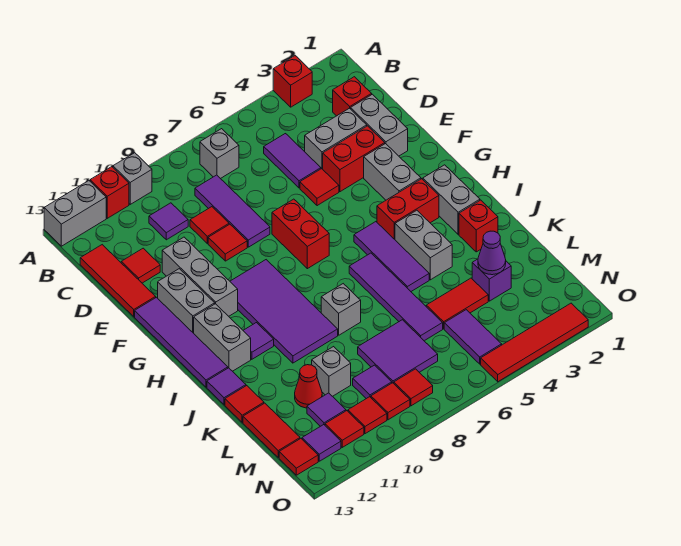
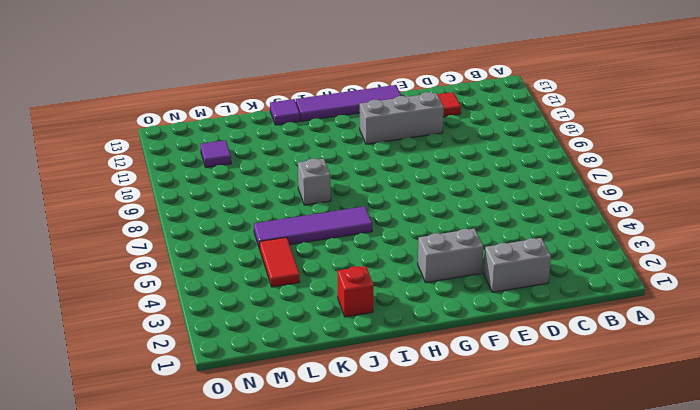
none -> red 1x1 brick [273,56,312,107]
none -> grey 1x1 brick [113,153,152,204]
none -> red 1x1 brick [90,167,129,218]
none -> grey 1x2 brick [44,181,106,246]

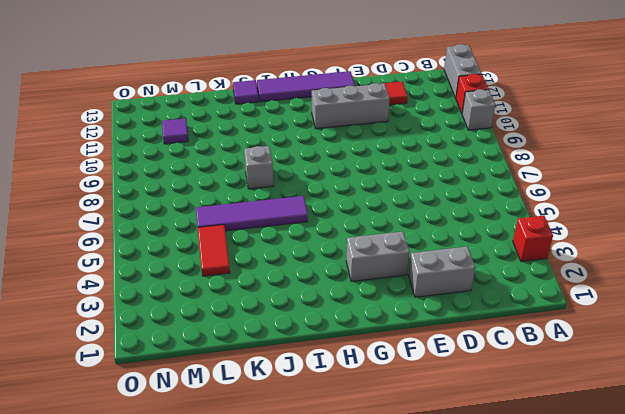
none -> grey 1x1 brick [200,129,239,179]
none -> red 1x1 brick [333,77,372,116]
none -> purple 1x2 tile [264,134,321,188]
none -> purple 1x3 tile [195,175,270,247]

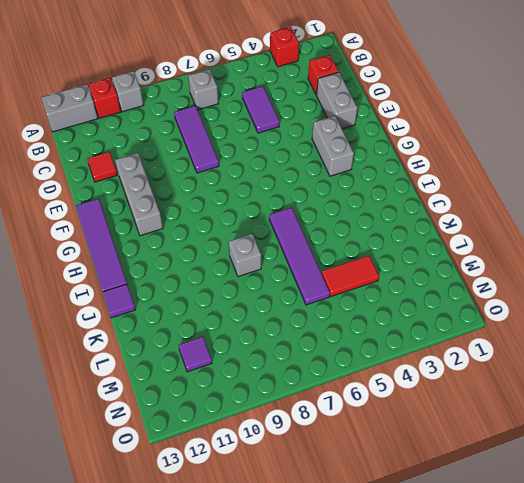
none -> purple 1x1 tile [149,203,188,240]
none -> red 1x3 tile [80,245,156,317]
none -> grey 1x2 brick [305,108,367,169]
none -> red 1x1 tile [190,207,229,243]

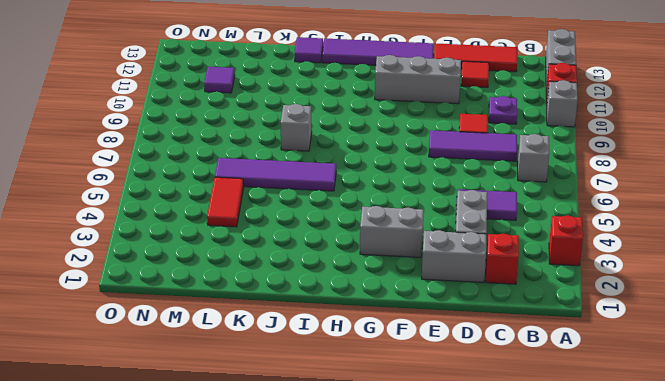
purple 1x1 plate [489,96,517,124] -> purple 1x1 tile [149,203,188,240]
none -> red 1x2 brick [323,126,385,192]
none -> red 1x1 tile [300,169,339,206]
none -> red 1x1 tile [208,224,247,261]
none -> red 1x2 brick [272,199,329,269]

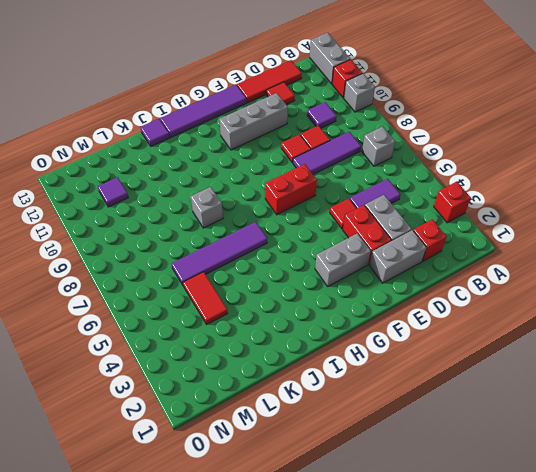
none -> grey 1x2 brick [158,269,215,333]
none -> purple 2x4 tile [230,260,338,363]
none -> grey 1x2 brick [423,165,480,234]
none -> red 1x2 brick [377,179,439,239]

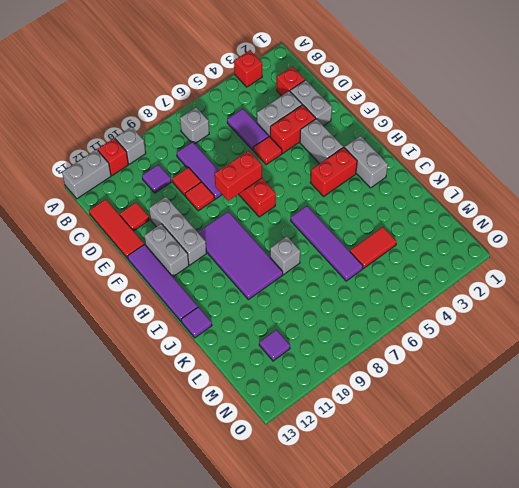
red 1x2 brick [215,151,262,201] -> none
none -> purple 1x3 tile [354,222,429,291]
none -> grey 1x2 brick [194,304,251,371]
none -> grey 1x2 brick [395,210,452,280]
none -> purple 1x1 tile [243,323,274,359]

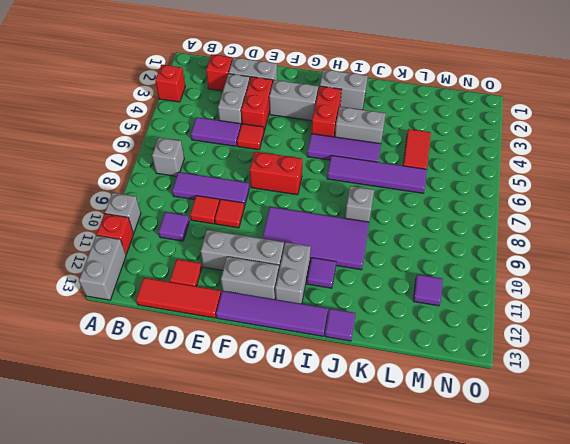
grey 1x2 brick [275,242,311,304] -> grey 1x2 brick turned to [194,304,251,371]
none -> red 1x1 brick [459,200,498,252]
none -> red 1x1 tile [225,386,264,422]
none -> purple 1x1 brick [472,259,511,301]
none -> purple 2x2 tile [358,320,438,383]

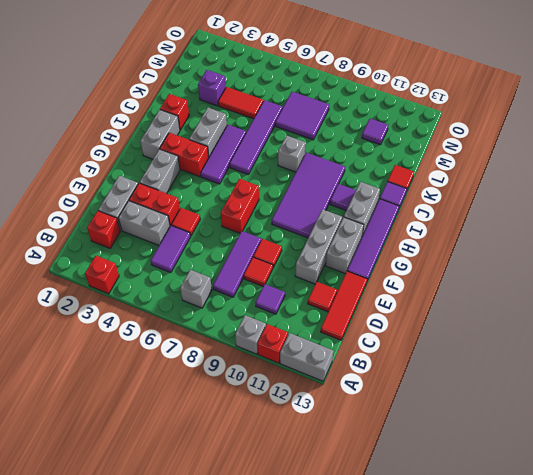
none -> grey 1x1 brick [312,347,351,396]
none -> red 1x1 cone [295,365,322,408]
none -> red 1x2 tile [243,403,300,458]
none -> purple 1x2 tile [444,310,502,364]

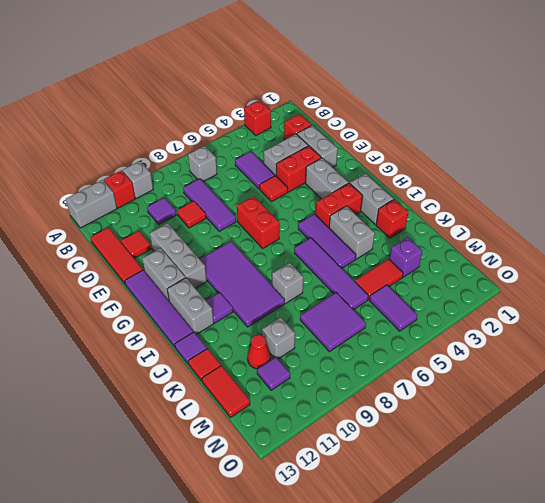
none -> red 1x1 tile [208,224,247,261]
none -> purple 1x1 tile [353,365,392,399]
none -> red 1x1 tile [394,369,433,406]
none -> red 1x1 tile [371,383,410,420]

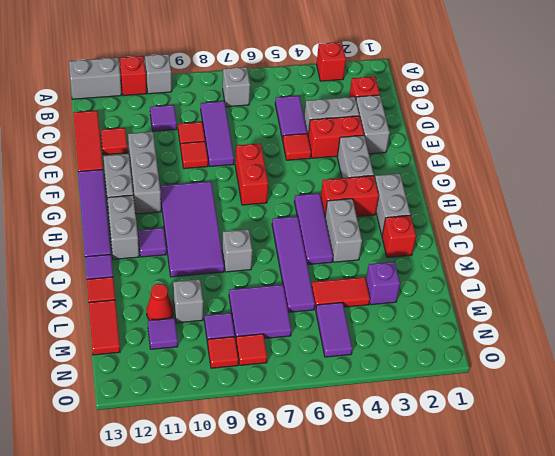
none -> red 1x1 tile [348,397,387,434]
none -> red 1x1 tile [325,411,364,447]
none -> purple 1x1 tile [302,425,341,461]
none -> red 1x1 tile [279,439,318,475]

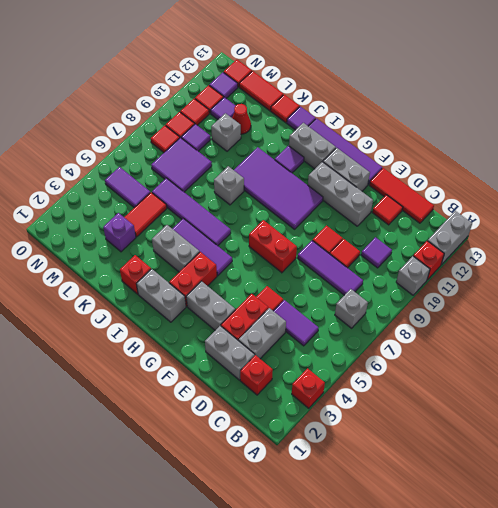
none -> red 1x4 tile [481,303,588,382]
none -> purple 1x1 cone [478,231,506,275]

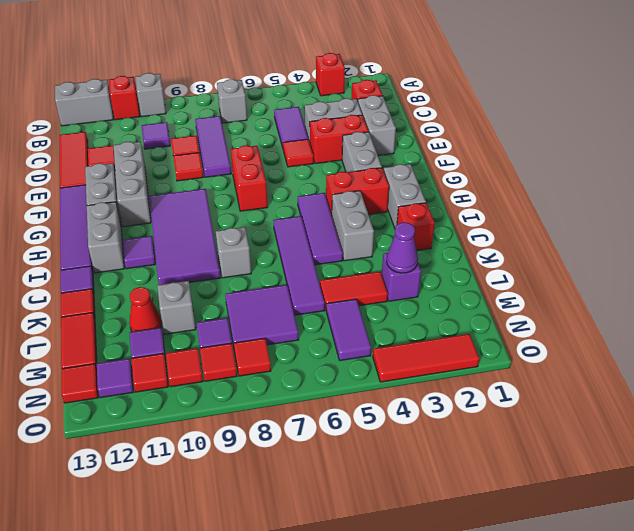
red 1x3 tile [373,334,479,382] -> red 1x4 tile [481,303,588,382]

